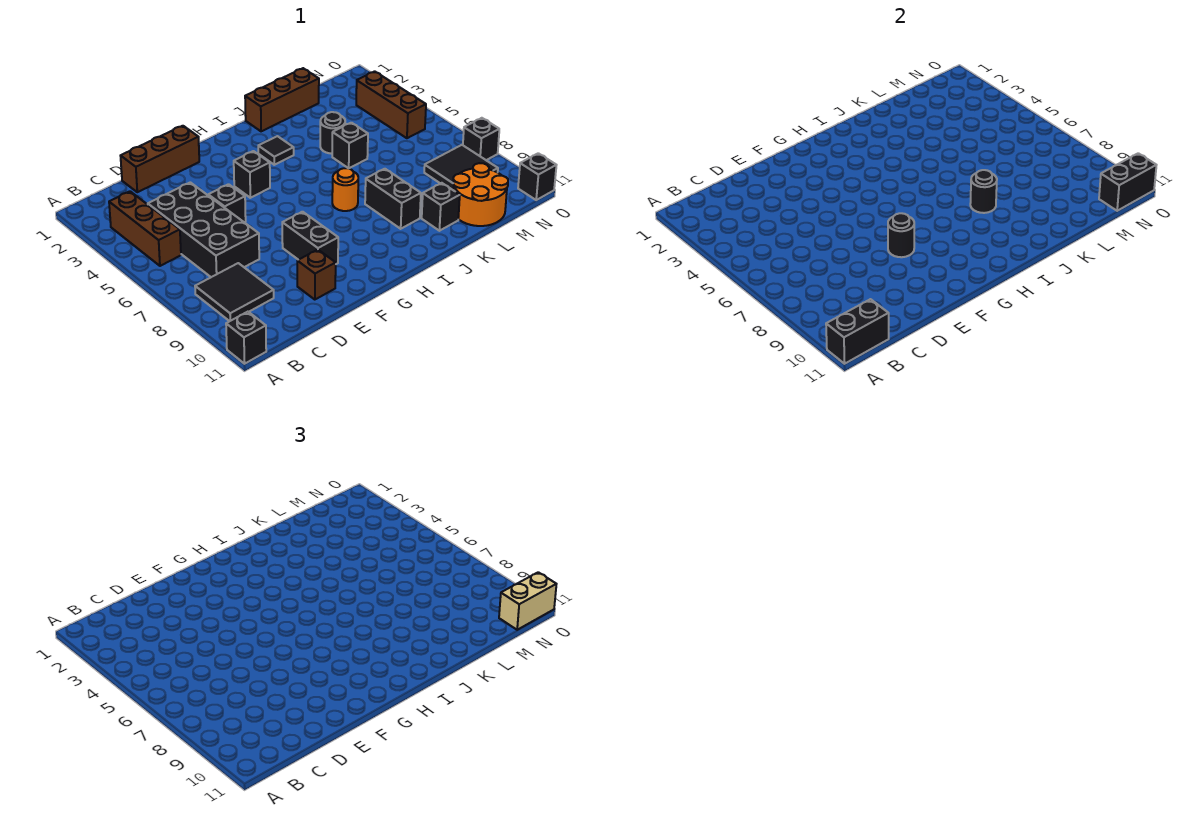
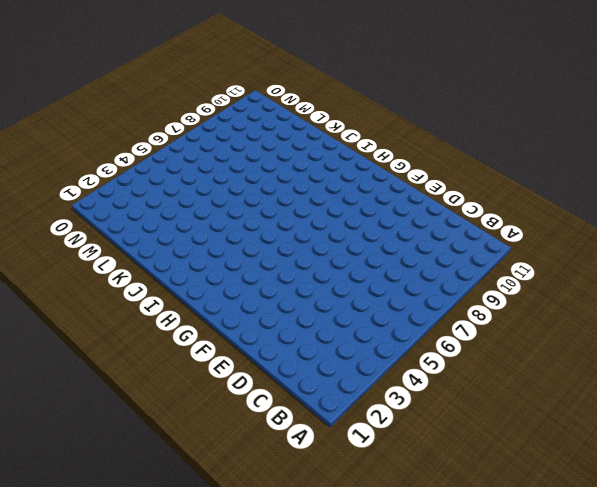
none -> black 1x1 brick [226,312,266,364]
none -> brown 1x3 brick [109,191,181,266]
none -> black 2x2 tile [195,263,274,321]

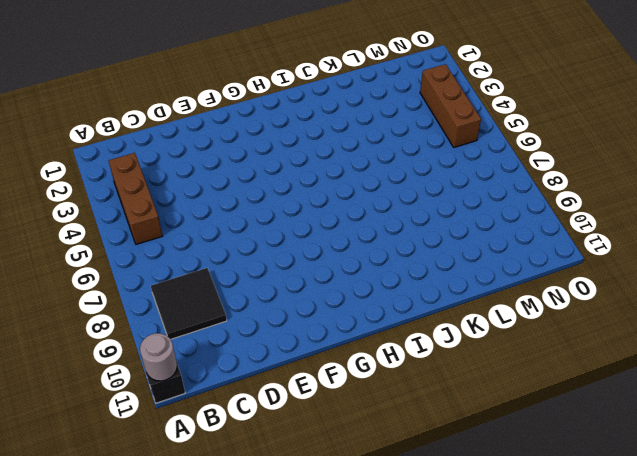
grey 1x1 round brick [140,333,177,381] -> black 1x2 brick [826,299,889,364]
none -> black 2x4 brick [148,182,259,277]
none -> brown 1x3 brick [121,126,199,192]
none -> black 1x1 brick [208,184,246,222]

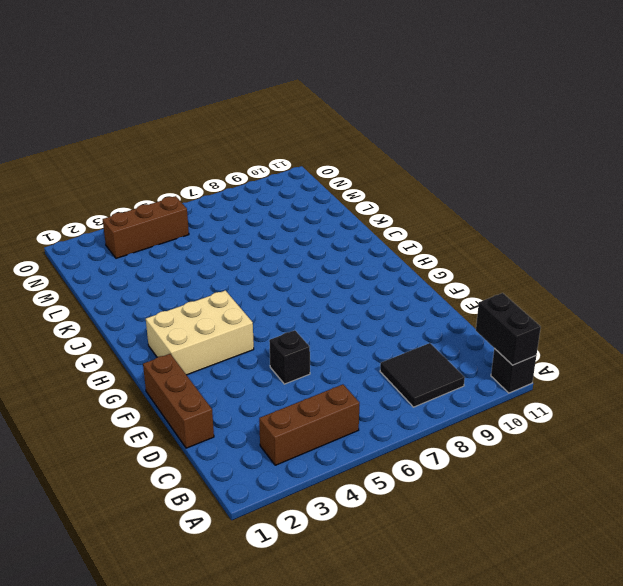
tan 2x3 brick [146,290,254,375] -> black 1x1 brick [234,151,270,198]
none -> black 2x4 brick [148,182,259,277]
none -> brown 1x1 brick [297,250,336,300]
none -> black 1x2 brick [282,212,338,264]

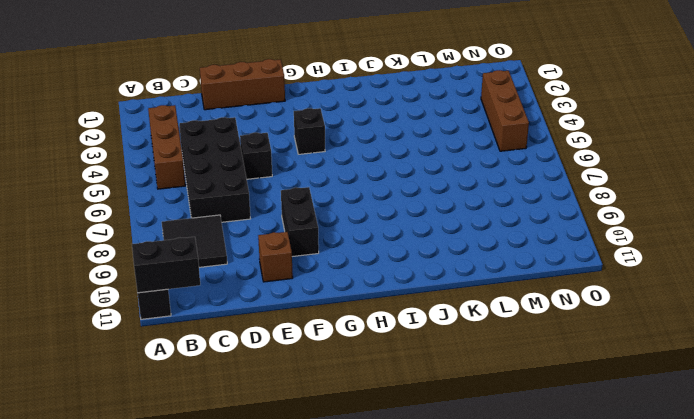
none -> black 1x1 tile [258,136,294,165]
none -> orange 1x1 round brick [332,168,358,211]
none -> brown 1x3 brick [245,68,319,131]

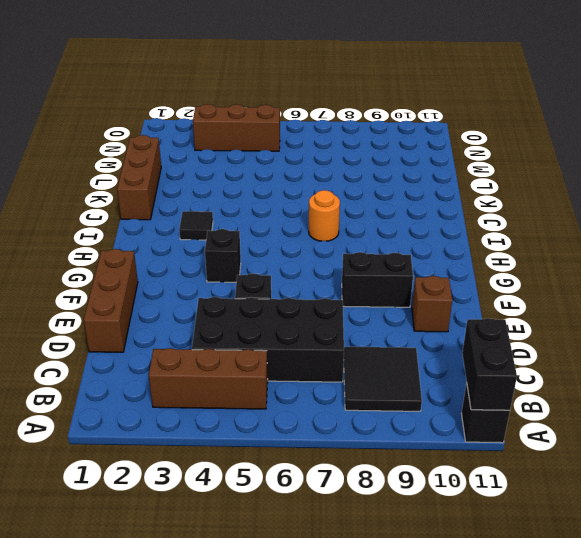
none -> black 1x2 brick [365,169,421,229]
none -> black 1x1 round brick [320,112,345,154]
none -> black 1x1 brick [332,123,368,168]

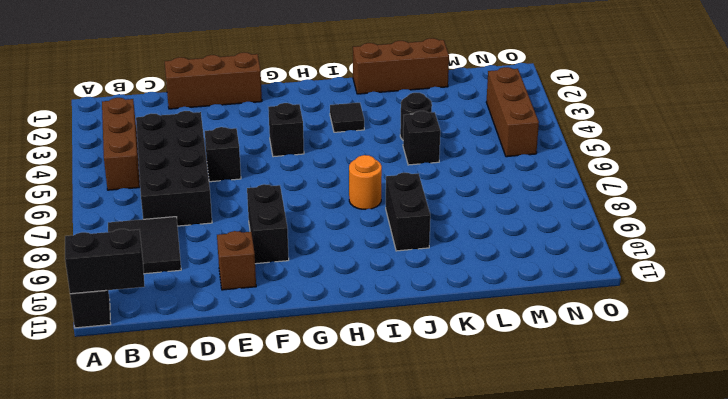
none -> black 1x1 brick [422,183,460,231]
none -> orange 2x2 round brick [453,163,508,226]
none -> black 2x2 tile [424,145,498,190]

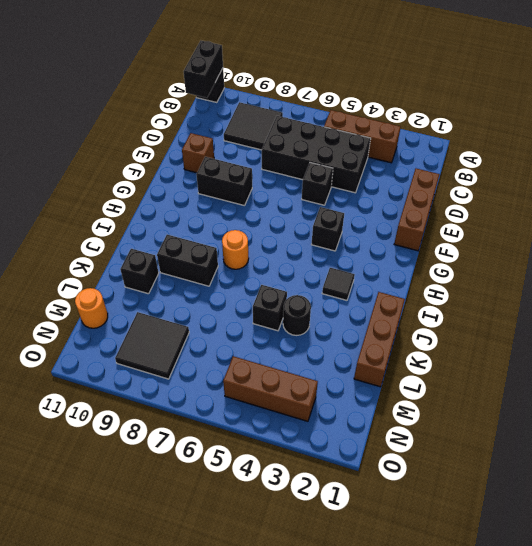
orange 1x1 round brick [75,288,108,328] -> orange 2x2 round brick [453,163,508,226]
none -> black 1x1 brick [463,118,499,160]
none -> black 1x1 brick [518,153,556,200]
none -> black 1x1 round brick [888,213,914,257]

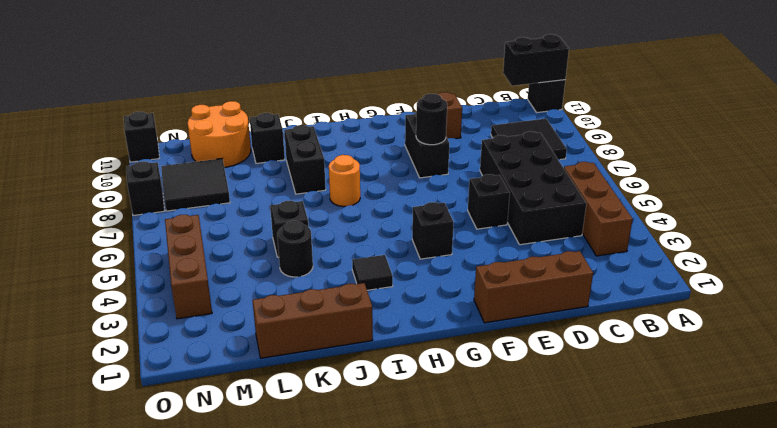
none -> black 1x1 round brick [970,170,997,213]
none -> black 1x2 brick [1099,153,1156,211]
none -> tan 1x2 brick [499,572,556,630]

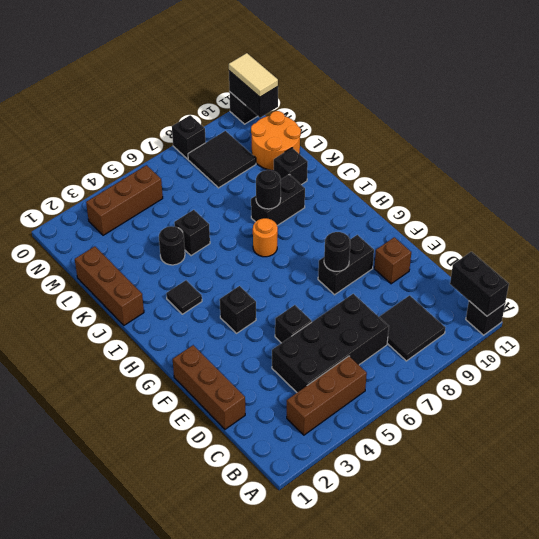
tan 1x2 tile [229,53,278,97] -> tan 1x2 brick [499,572,556,630]

